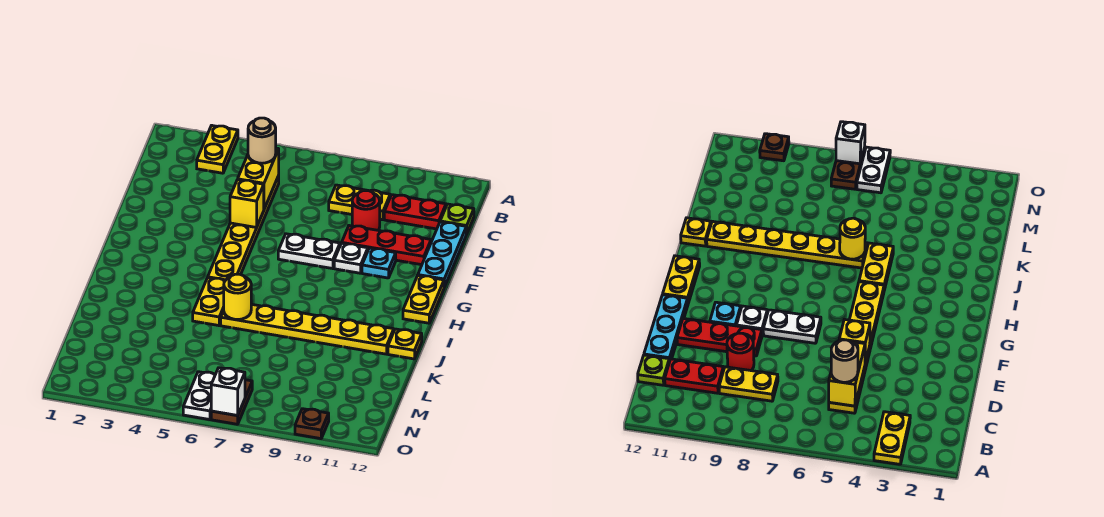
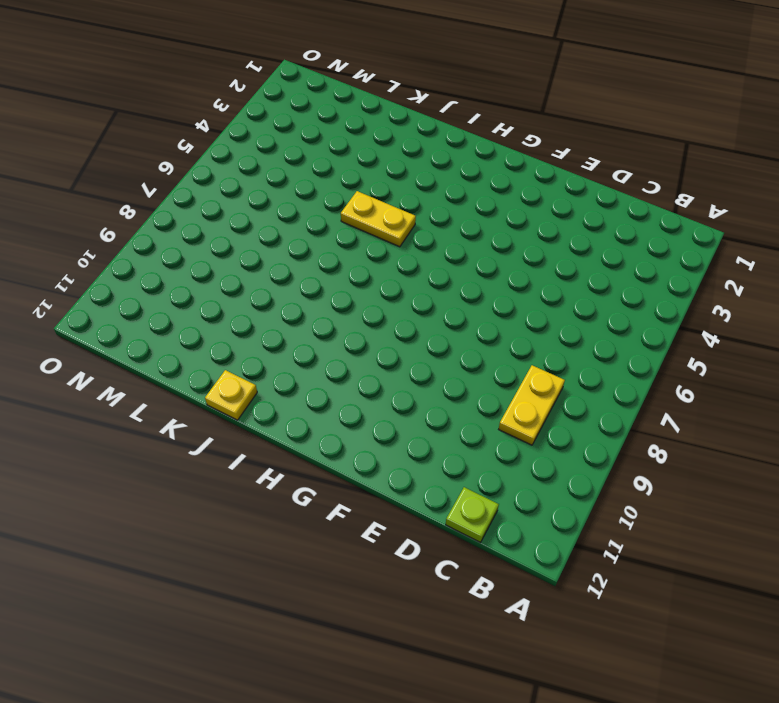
none -> yellow 1x2 plate [197,125,238,173]
none -> yellow 1x6 plate [208,176,279,281]
none -> red 1x2 plate [384,195,446,229]

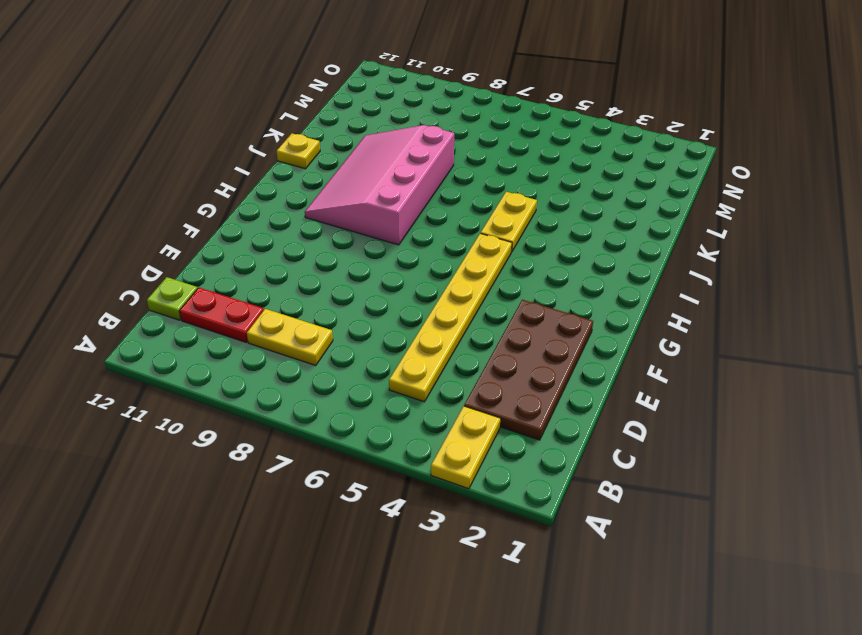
brown 2x4 plate [464,300,593,440] -> none
pink 3x4 slope [305,125,454,245] -> yellow 1x6 plate [221,304,394,354]
none -> red 1x1 round brick [352,191,380,230]
none -> cyan 1x3 plate [418,222,466,287]
none -> red 1x3 plate [342,226,431,265]

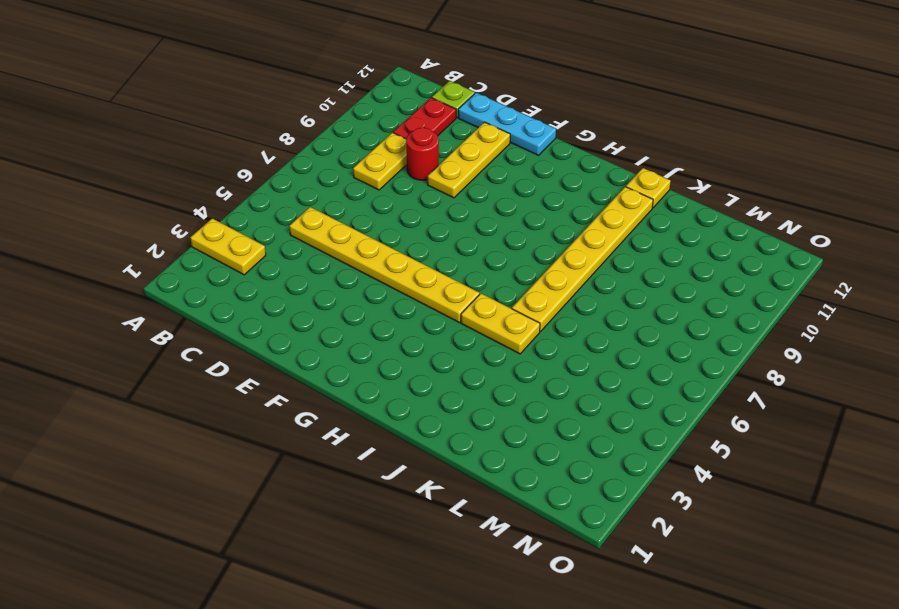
yellow 1x3 plate [428,122,510,198] -> red 1x3 plate [342,226,431,265]
none -> white 1x2 plate [278,234,340,269]
none -> white 1x1 plate [334,243,368,273]
none -> cyan 1x1 plate [362,248,396,278]

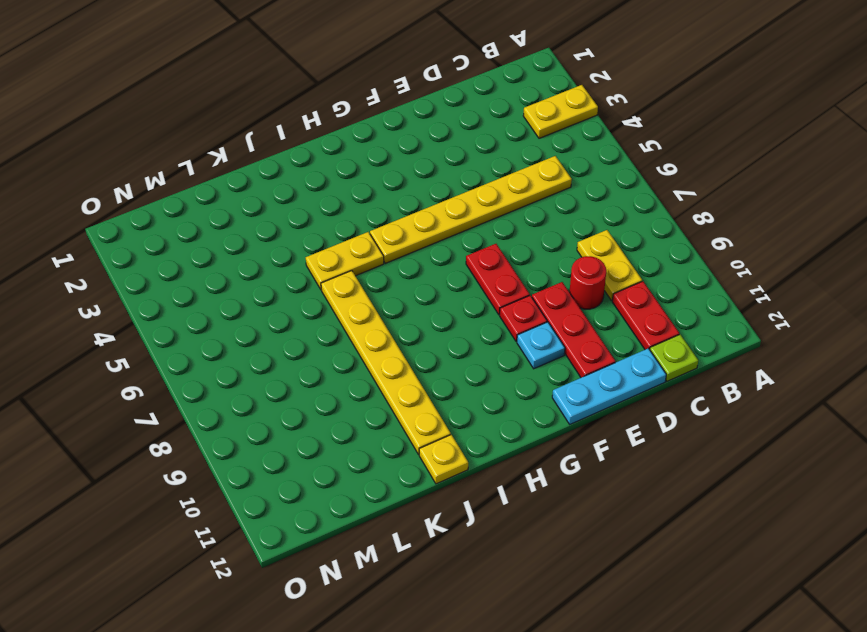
red 1x2 plate [466,244,530,315] -> white 1x2 plate [278,234,340,269]
red 1x1 plate [500,295,547,342] -> white 1x1 plate [334,243,368,273]
none -> yellow 1x2 plate [403,276,444,323]
none -> white 1x2 plate [183,372,215,420]
none -> brown 1x2 plate [211,380,252,424]

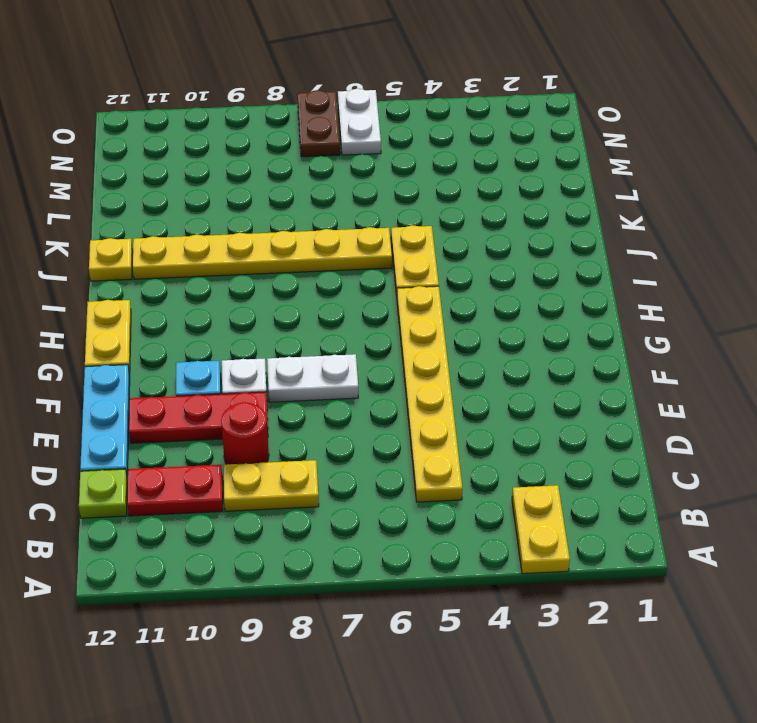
none -> brown 1x1 plate [295,409,329,439]
none -> yellow 1x2 brick [238,148,279,209]
none -> yellow 1x1 brick [230,180,264,228]

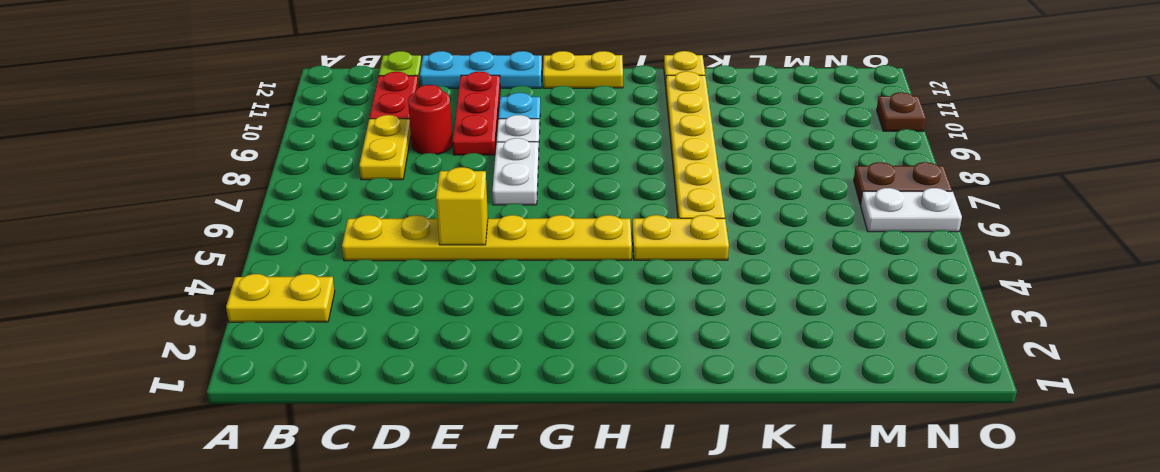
none -> yellow 1x2 brick [238,148,279,209]
none -> yellow 1x1 round brick [224,274,251,320]
none -> white 1x1 brick [211,368,245,415]

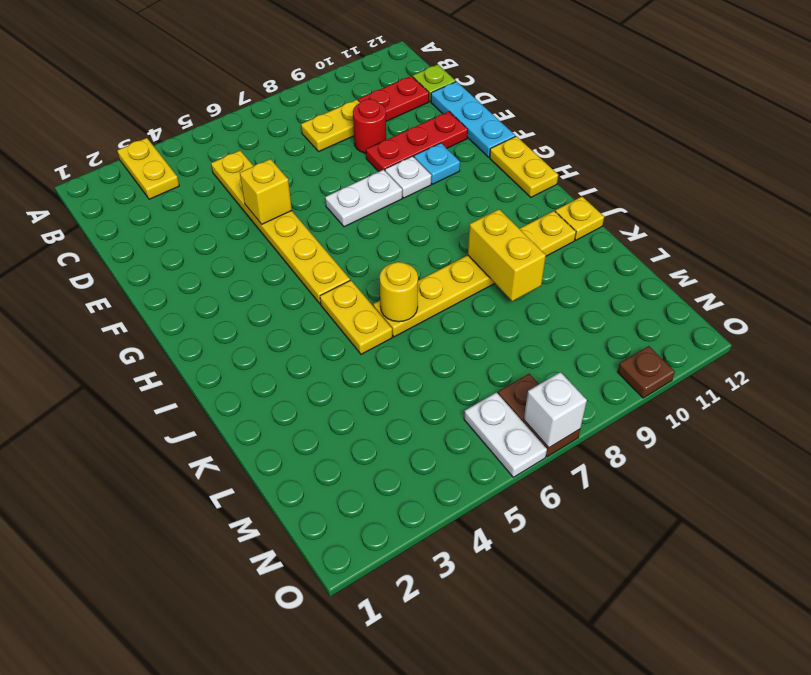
yellow 1x2 brick [468,209,546,301] -> yellow 1x2 brick moved to [238,148,279,209]
none -> tan 1x1 round brick [248,118,276,163]

